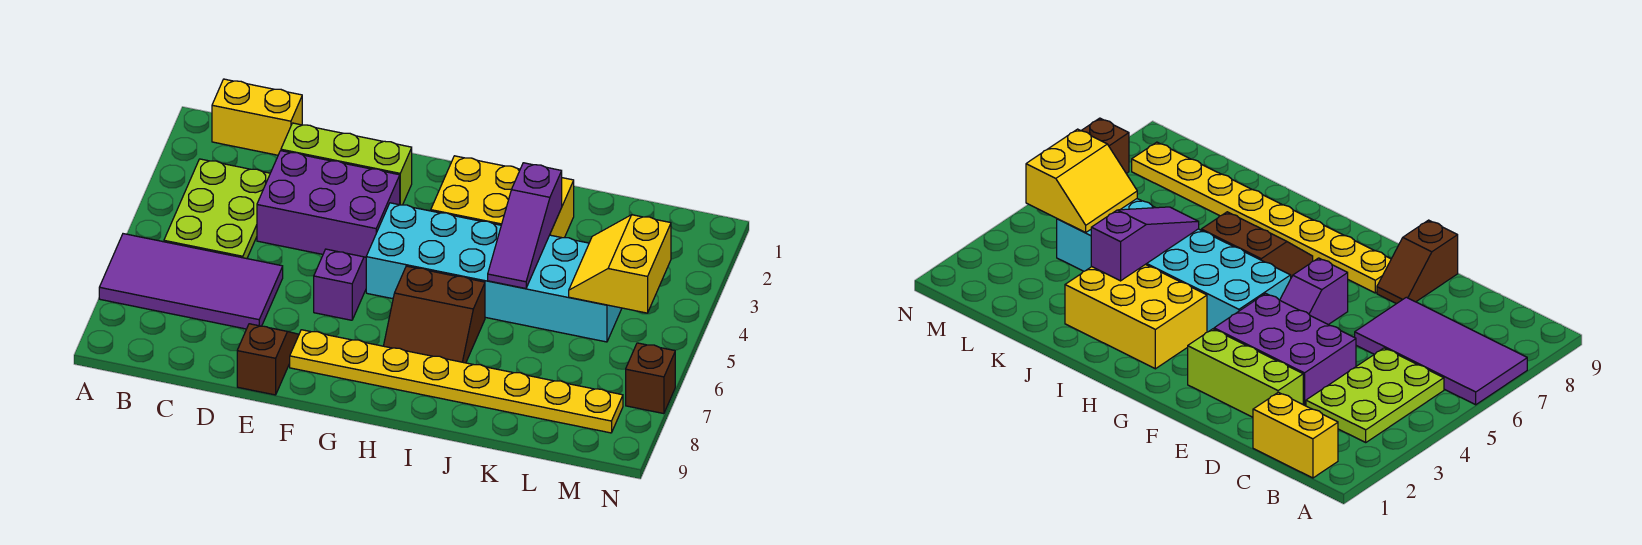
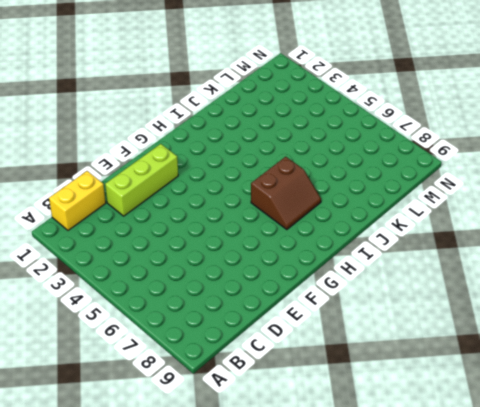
none -> purple 2x4 tile [99,234,283,329]
none -> lime 2x3 plate [164,159,270,259]
none -> purple 2x3 brick [257,151,400,257]

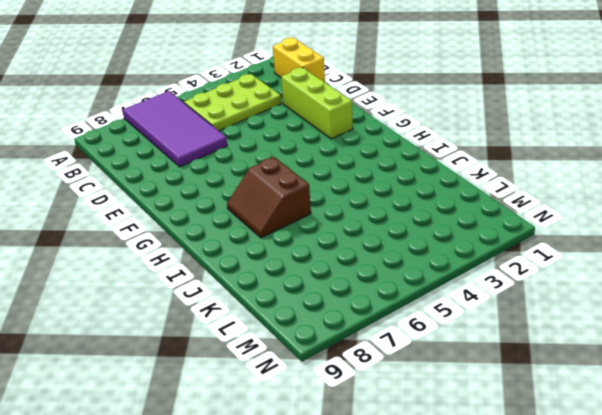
none -> purple 2x3 brick [257,151,400,257]
none -> brown 1x2 slope [237,324,299,395]
none -> purple 1x2 slope [314,249,366,320]

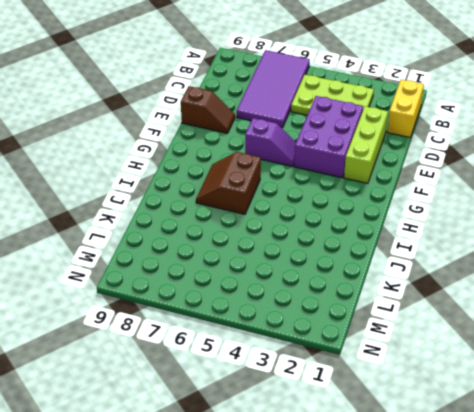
none -> yellow 1x8 plate [290,330,623,433]
none -> cyan 2x6 brick [366,203,622,342]
none -> yellow 2x3 brick [431,156,574,238]

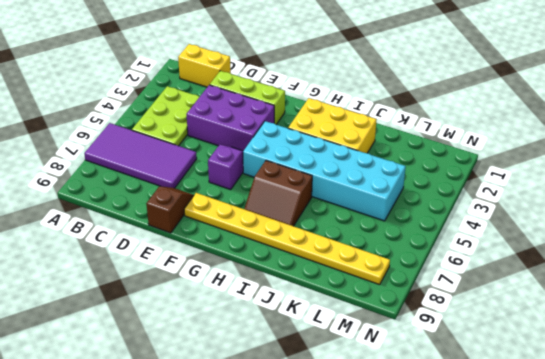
none -> brown 1x1 brick [626,343,675,414]
none -> purple 1x3 slope [488,163,562,288]
none -> yellow 2x2 slope [569,215,671,313]

